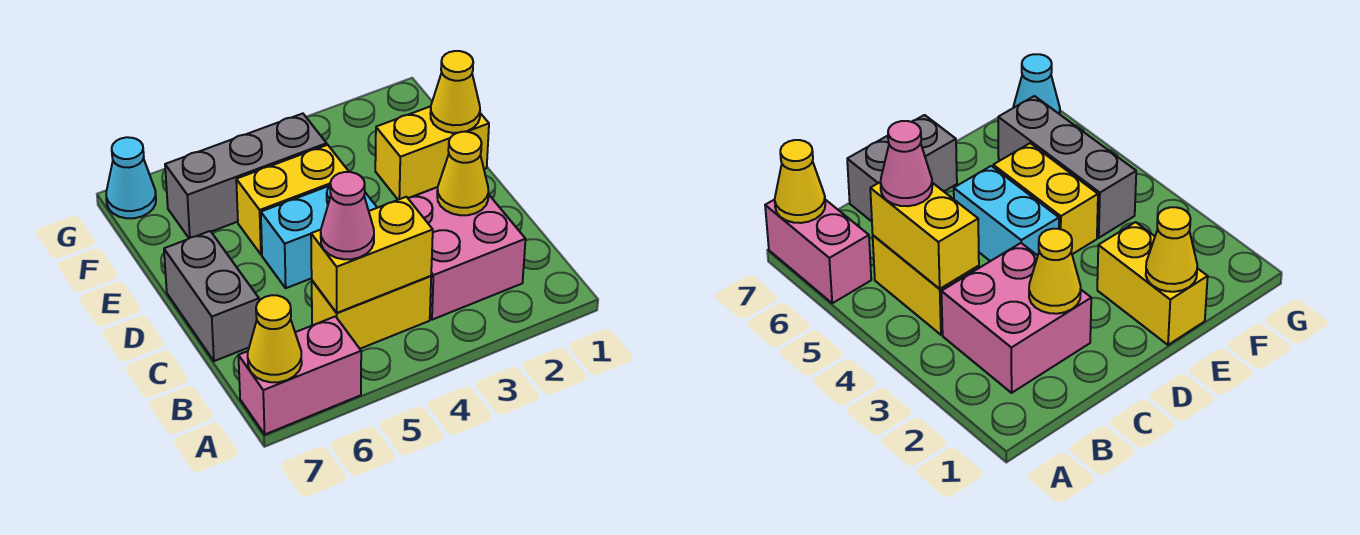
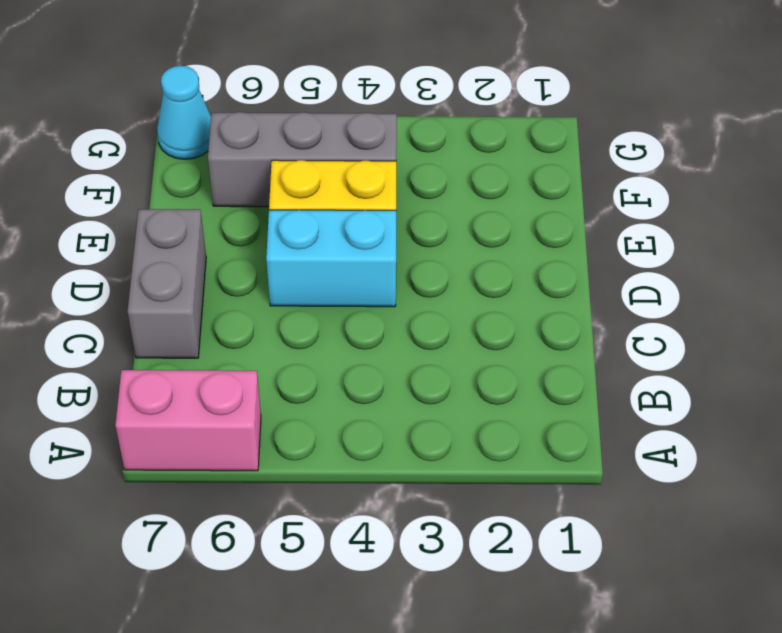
none -> pink 2x2 brick [408,187,526,320]
none -> yellow 1x2 brick [312,276,431,349]
none -> yellow 1x2 brick [375,106,489,200]

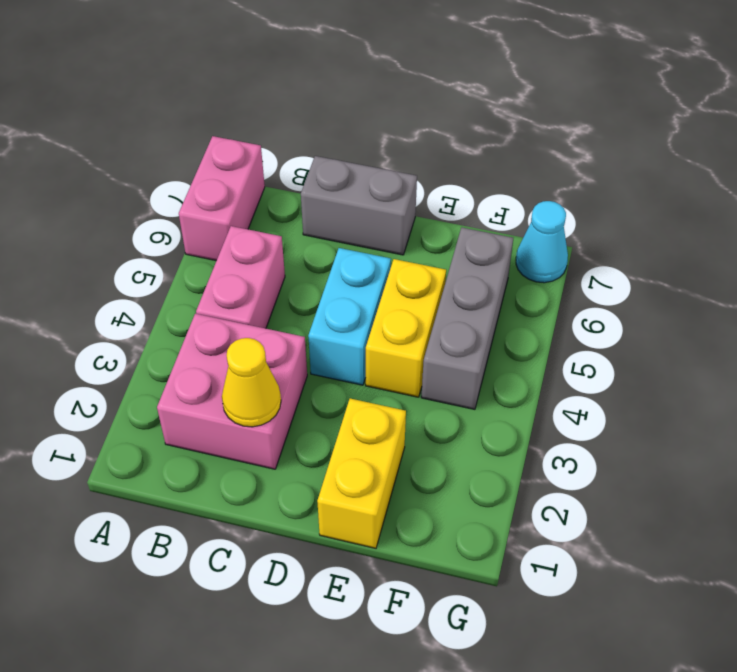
pink 1x2 brick [196,226,285,328] -> yellow 1x2 brick [312,276,431,349]
none -> yellow 1x1 cone [248,295,302,382]
none -> yellow 1x2 brick [311,197,433,313]
none -> yellow 1x1 cone [430,51,480,133]

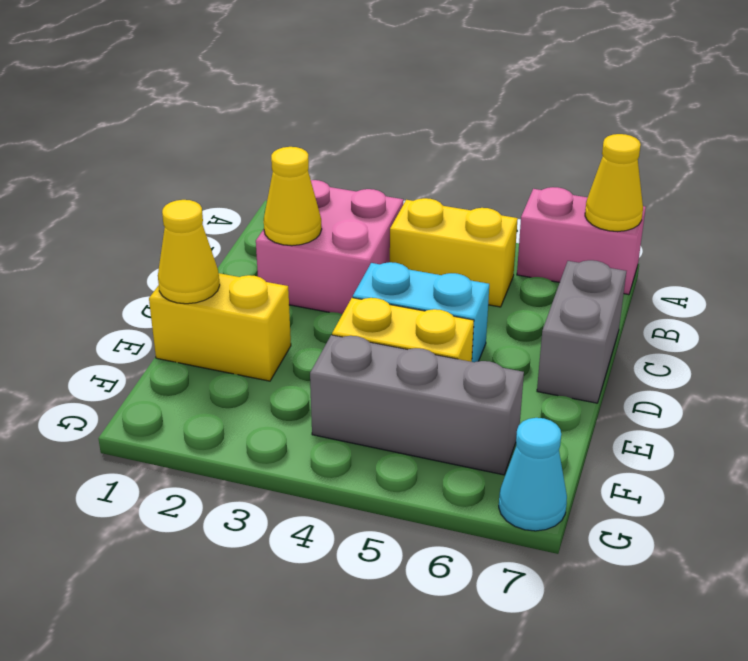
none -> yellow 1x2 brick [311,197,433,313]
none -> pink 1x1 cone [321,172,374,259]

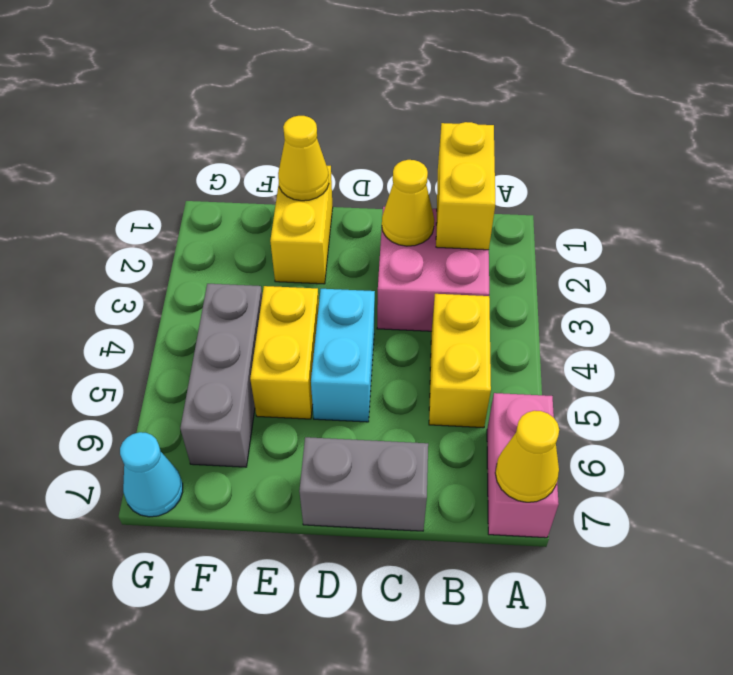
yellow 1x2 brick [436,122,495,250] -> yellow 1x2 brick moved to [311,197,433,313]
none -> pink 1x1 cone [321,172,374,259]

